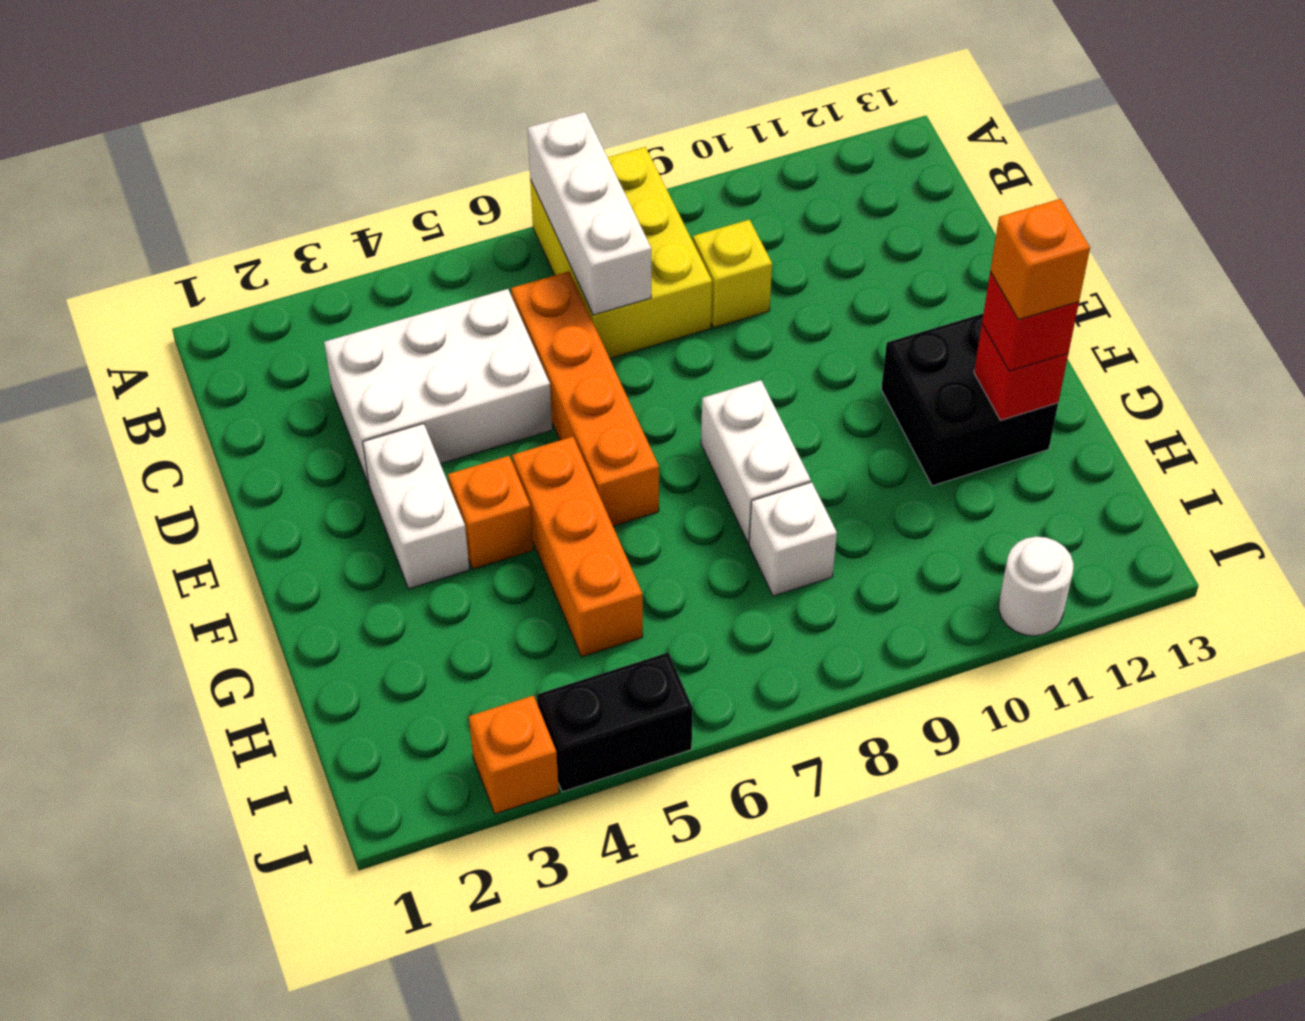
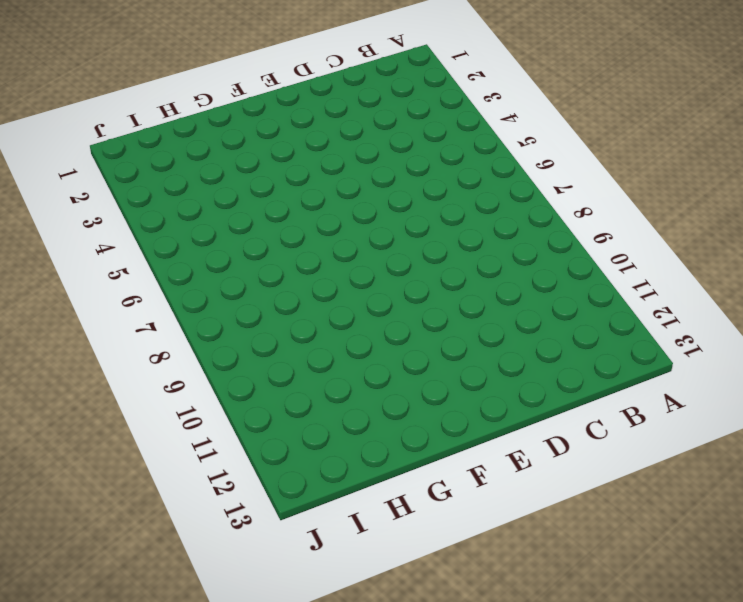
none -> yellow 2x3 brick [530,147,712,358]
none -> white 2x3 brick [324,289,552,485]
none -> orange 1x4 brick [511,271,659,526]

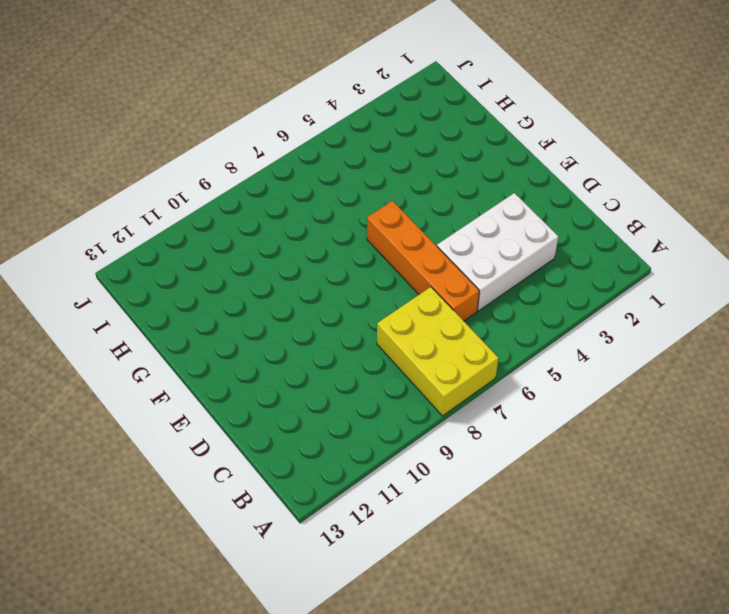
none -> yellow 1x1 brick [693,220,772,328]
none -> white 1x2 brick [363,424,470,589]
none -> orange 1x1 brick [448,456,533,569]

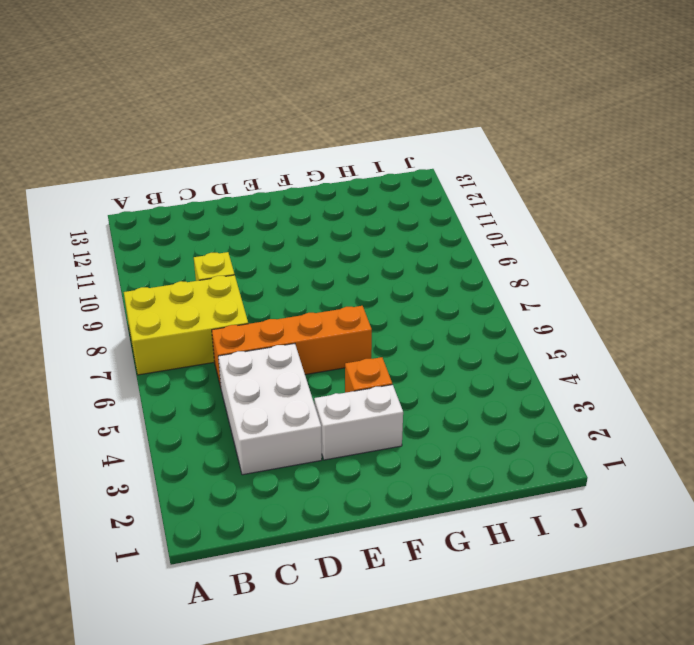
none -> orange 1x3 brick [512,437,643,657]
none -> white 1x2 brick [701,380,811,543]
none -> black 2x2 brick [881,314,1058,486]

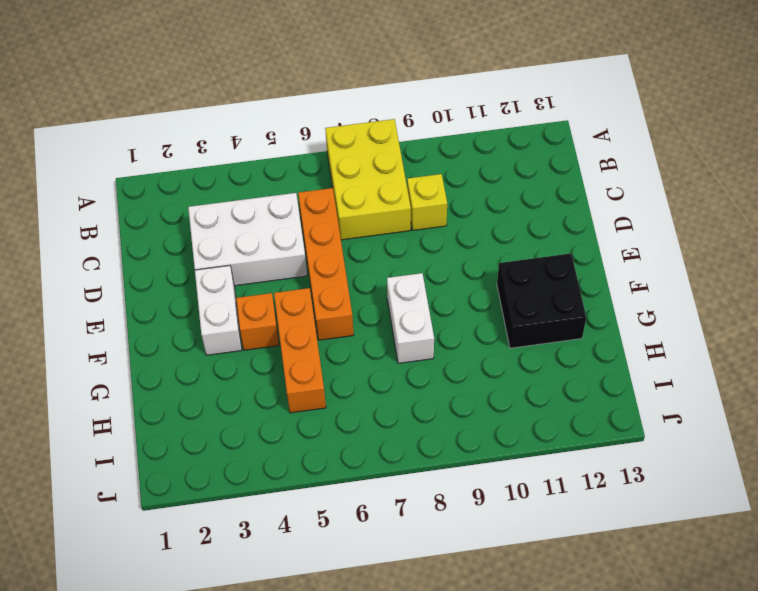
none -> white 1x1 brick [749,482,837,596]
none -> orange 1x1 brick [469,696,559,814]
none -> black 1x2 brick [537,653,693,792]

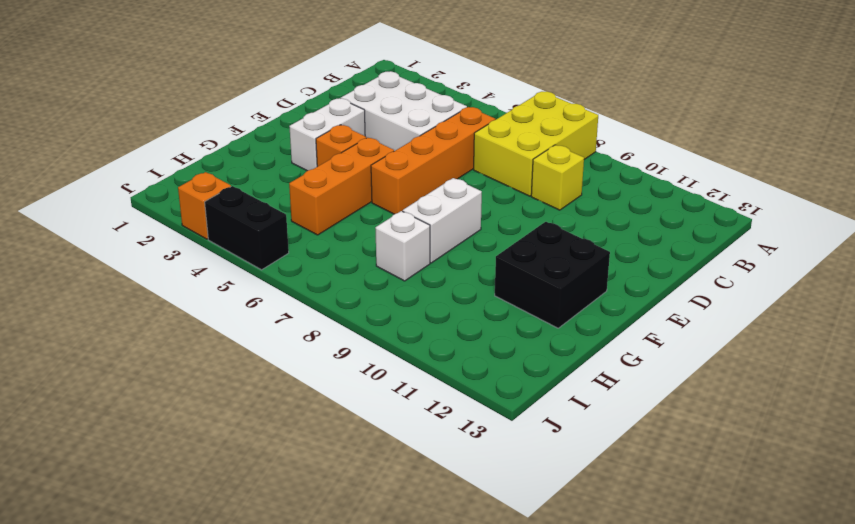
none -> white 1x1 round brick [999,537,1073,636]
none -> white 1x3 brick [527,112,651,315]
none -> red 1x1 brick [974,324,1068,420]

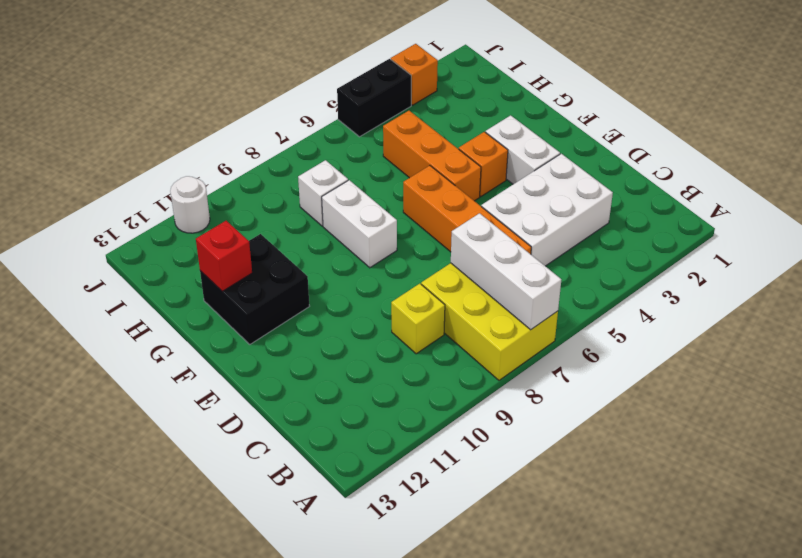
none -> red 1x1 brick [982,272,1079,371]
none -> orange 1x1 brick [990,199,1090,320]

